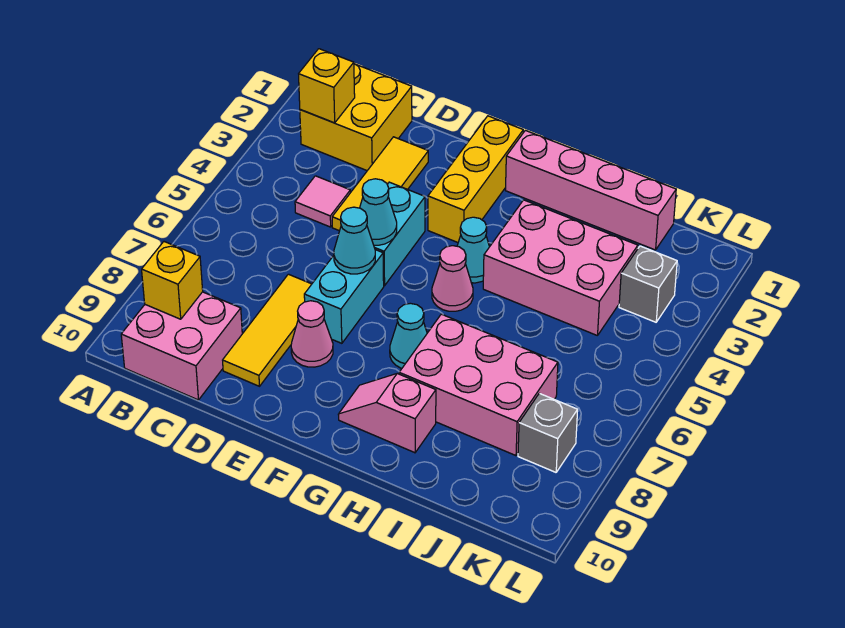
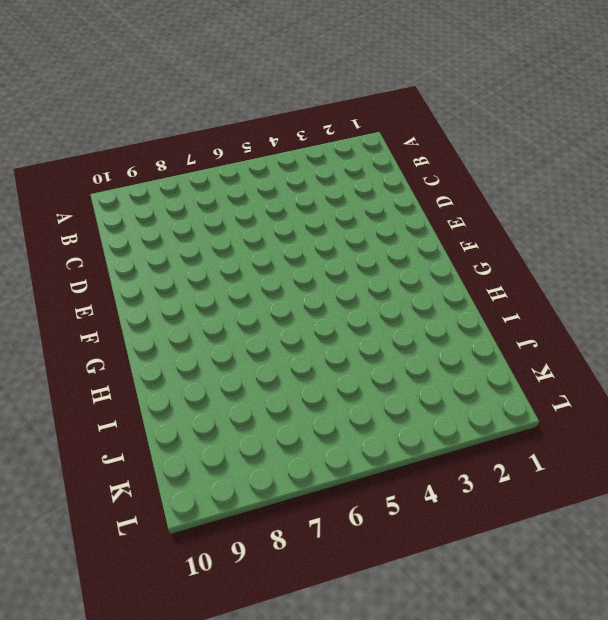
none -> yellow 2x2 brick [300,64,412,171]
none -> pink 2x2 brick [121,292,242,400]
none -> pink 1x1 tile [295,176,350,227]

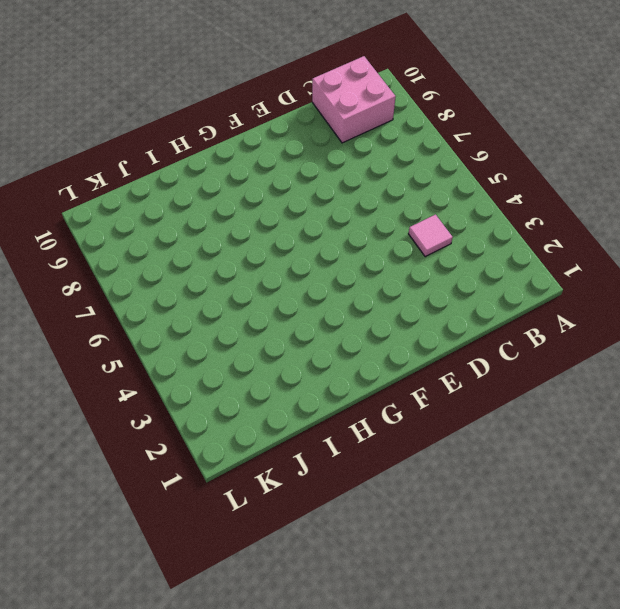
none -> yellow 2x2 brick [300,64,412,171]
none -> yellow 1x3 tile [332,137,428,231]
none -> yellow 1x3 tile [223,274,312,386]

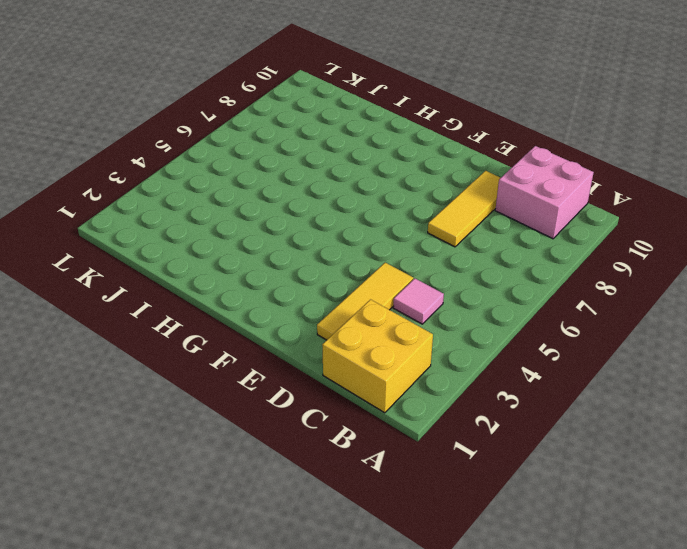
none -> cyan 1x2 brick [374,182,425,286]
none -> cyan 1x2 brick [304,250,384,343]
none -> pink 1x1 cone [291,301,333,367]

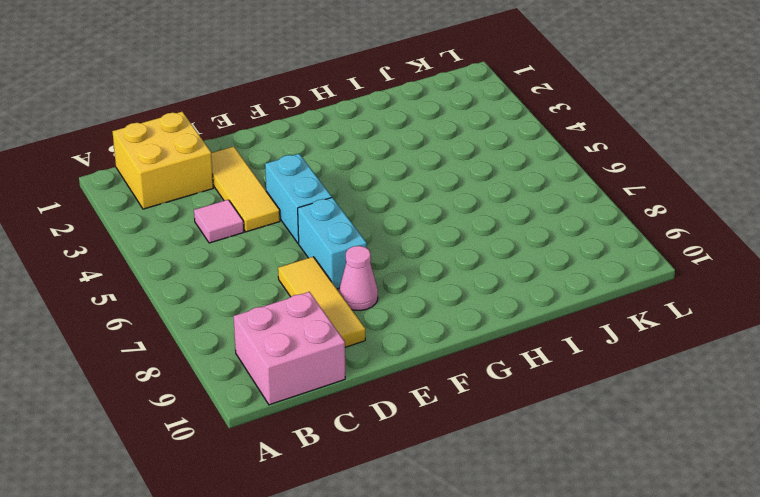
none -> yellow 1x3 brick [428,116,523,242]
none -> pink 1x4 brick [505,130,676,250]
none -> cyan 1x1 cone [457,217,489,283]

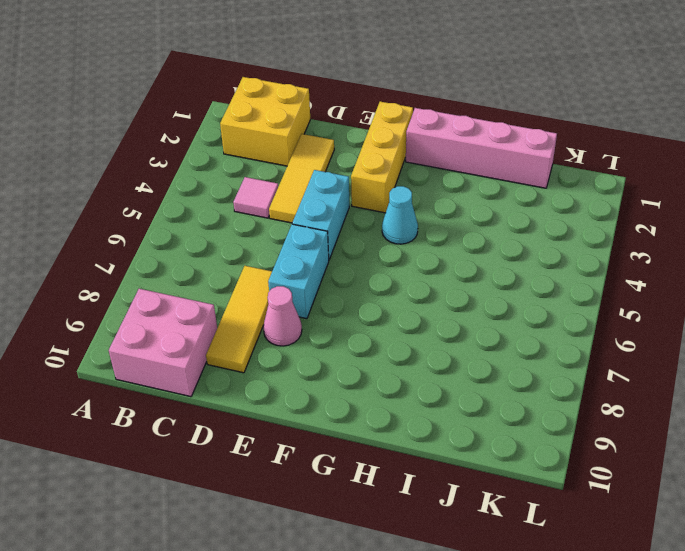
none -> pink 1x1 cone [432,246,473,311]
none -> cyan 1x1 cone [390,303,427,368]
none -> pink 1x2 slope [338,374,436,453]

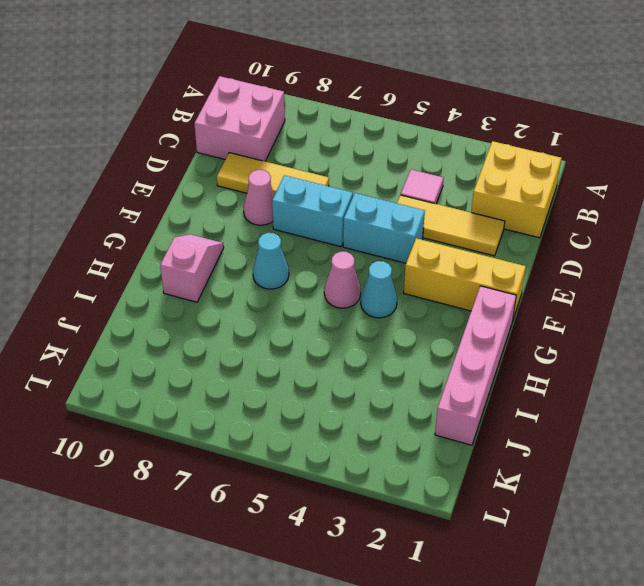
none -> pink 2x3 brick [483,200,638,336]
none -> pink 2x3 brick [399,314,558,456]
none -> grey 1x1 brick [619,246,677,322]

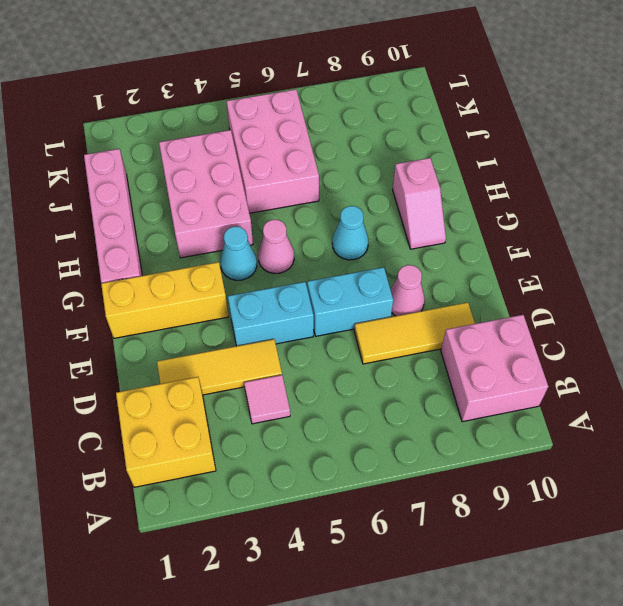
pink 2x3 brick [227,89,319,213] -> pink 2x3 brick moved to [399,314,558,456]
none -> grey 1x1 brick [619,246,677,322]
none -> grey 1x1 brick [518,393,578,472]
none -> yellow 1x1 brick [299,49,355,123]

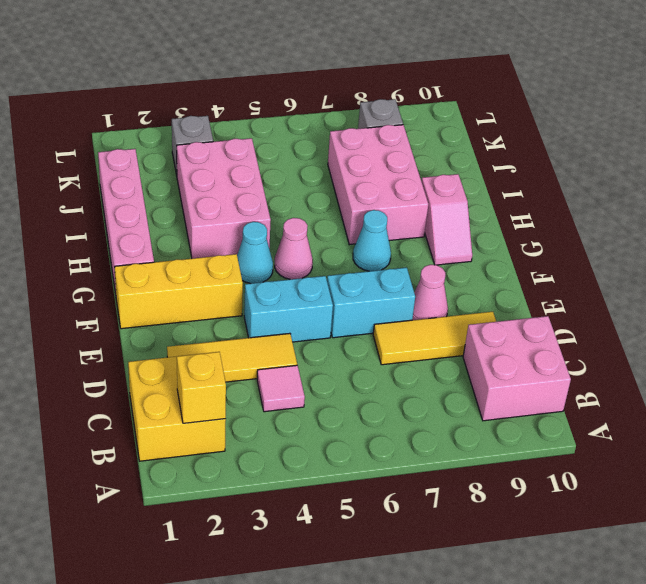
none -> yellow 1x1 brick [142,242,203,319]
none -> cyan 1x1 cone [360,179,397,245]
none -> cyan 1x1 cone [334,207,375,274]

